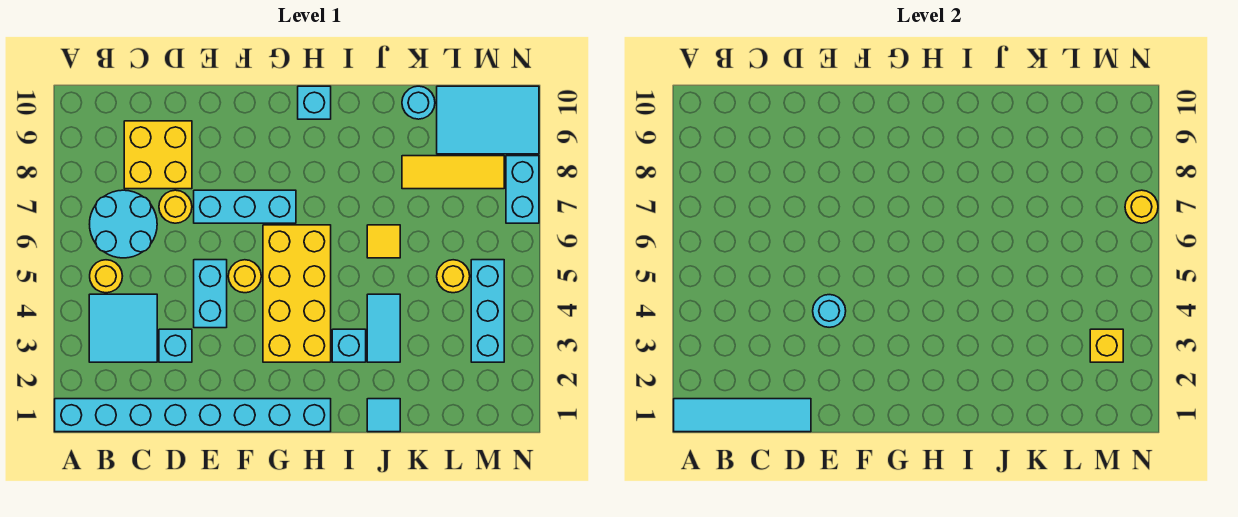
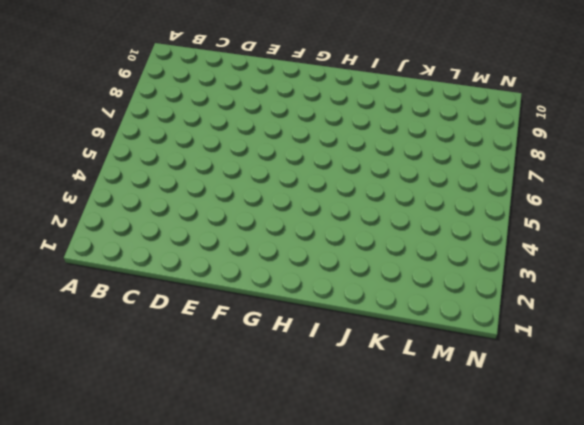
none -> cyan 1x8 brick [55,399,331,432]
none -> cyan 2x2 tile [89,294,157,362]
none -> yellow 1x1 round brick [90,260,122,293]

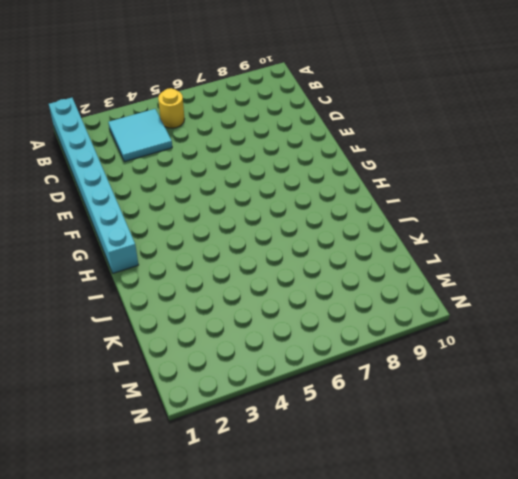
none -> cyan 2x2 round brick [90,190,157,258]
none -> yellow 2x2 brick [124,121,192,189]
none -> cyan 1x1 brick [159,329,192,362]

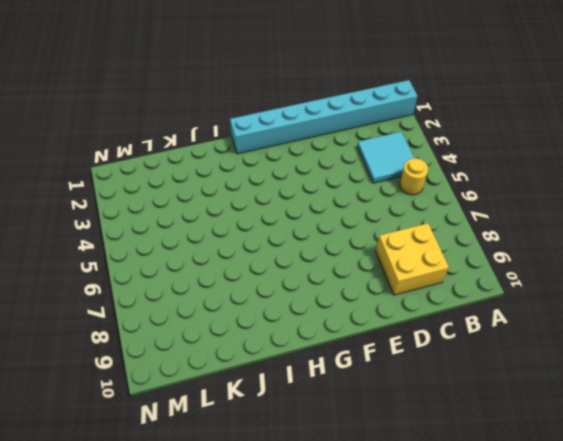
none -> cyan 2x2 round brick [90,190,157,258]
none -> cyan 1x1 brick [159,329,192,362]
none -> yellow 1x1 round brick [159,190,192,223]

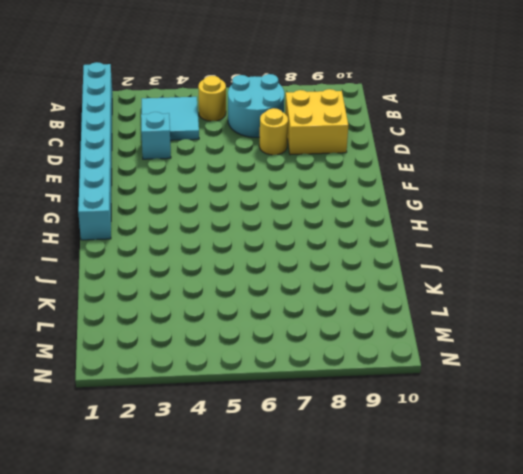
none -> cyan 1x2 brick [194,260,227,328]
none -> cyan 1x3 brick [194,190,296,223]
none -> yellow 1x1 round brick [228,260,261,293]

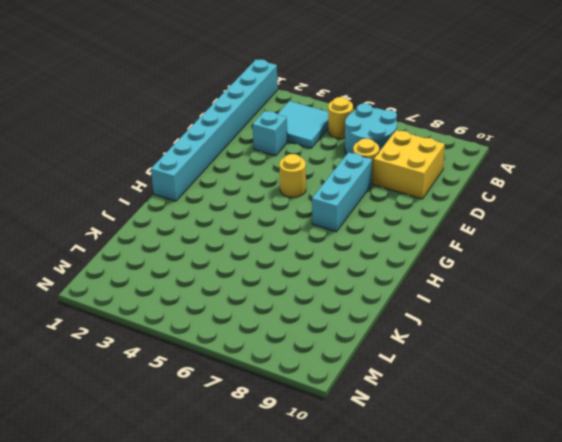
none -> cyan 1x2 brick [194,260,227,328]
none -> yellow 2x4 brick [263,225,331,362]
none -> cyan 1x1 brick [298,86,331,119]

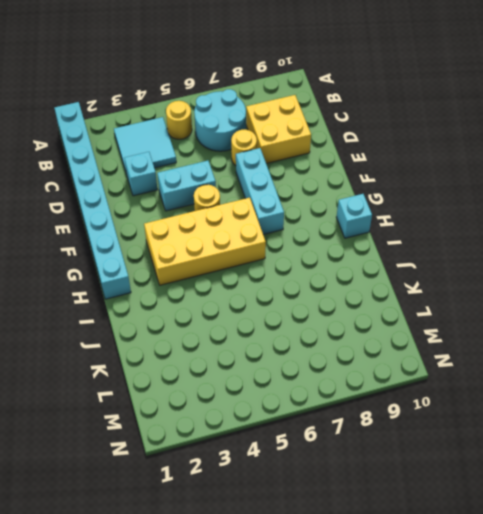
none -> cyan 1x1 brick [332,329,366,362]
none -> cyan 1x1 tile [367,399,400,432]
none -> cyan 1x2 tile [367,294,400,362]

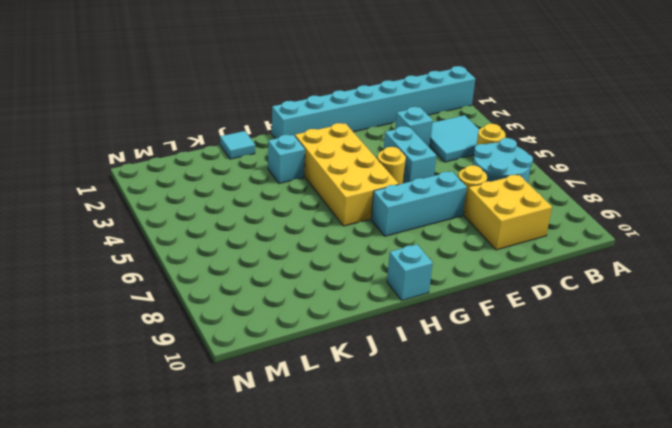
none -> cyan 1x2 tile [367,294,400,362]
none -> yellow 1x1 tile [367,225,400,258]
none -> yellow 1x3 tile [402,156,504,189]

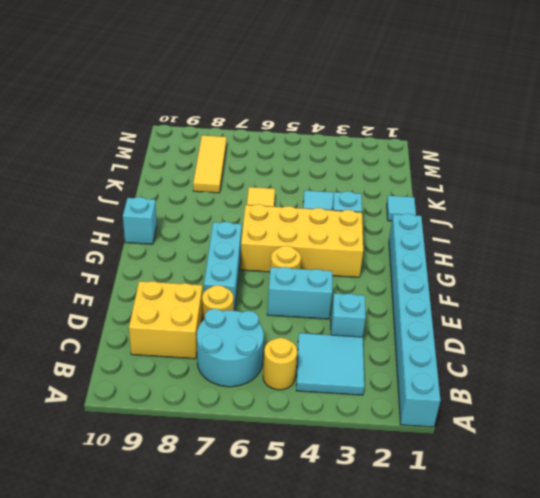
none -> cyan 1x1 round brick [402,86,435,119]
none -> yellow 1x1 round brick [437,260,470,293]
none -> cyan 2x3 tile [437,86,539,154]

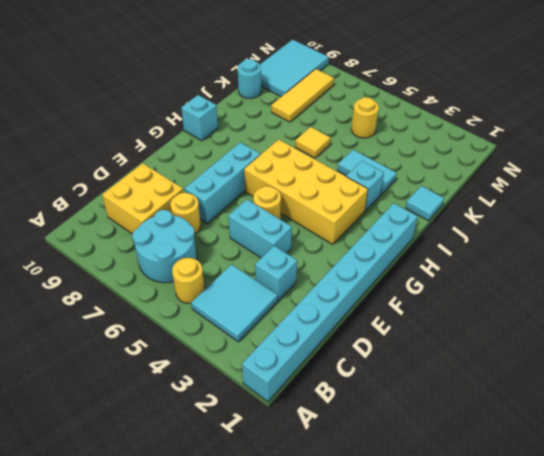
none -> cyan 1x3 brick [471,260,504,362]
none -> cyan 1x2 brick [506,156,539,223]
none -> cyan 1x4 tile [674,399,811,432]

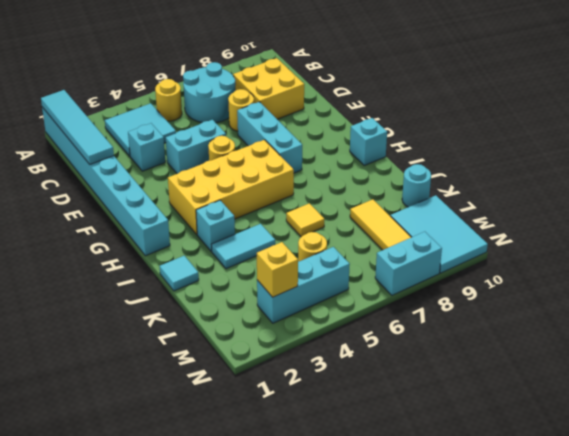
none -> cyan 1x1 round brick [813,295,846,327]
none -> yellow 1x1 round brick [1125,190,1158,223]

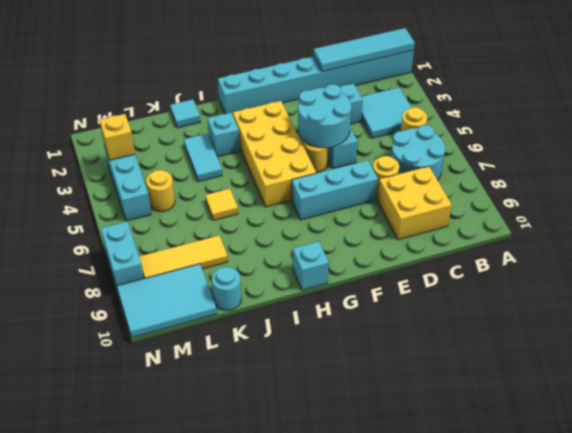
cyan 2x2 round brick [298,84,351,148] -> cyan 1x1 round brick [813,295,846,327]
none -> yellow 1x1 round brick [1125,190,1158,223]

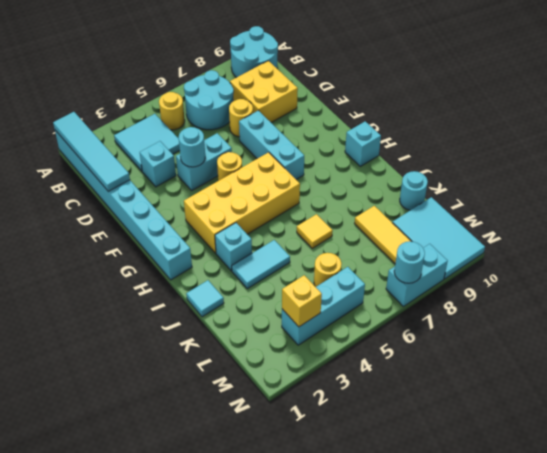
cyan 2x2 round brick [230,26,278,78] -> none
cyan 1x1 round brick [394,241,425,283] -> yellow 1x1 round brick [1125,190,1158,223]

